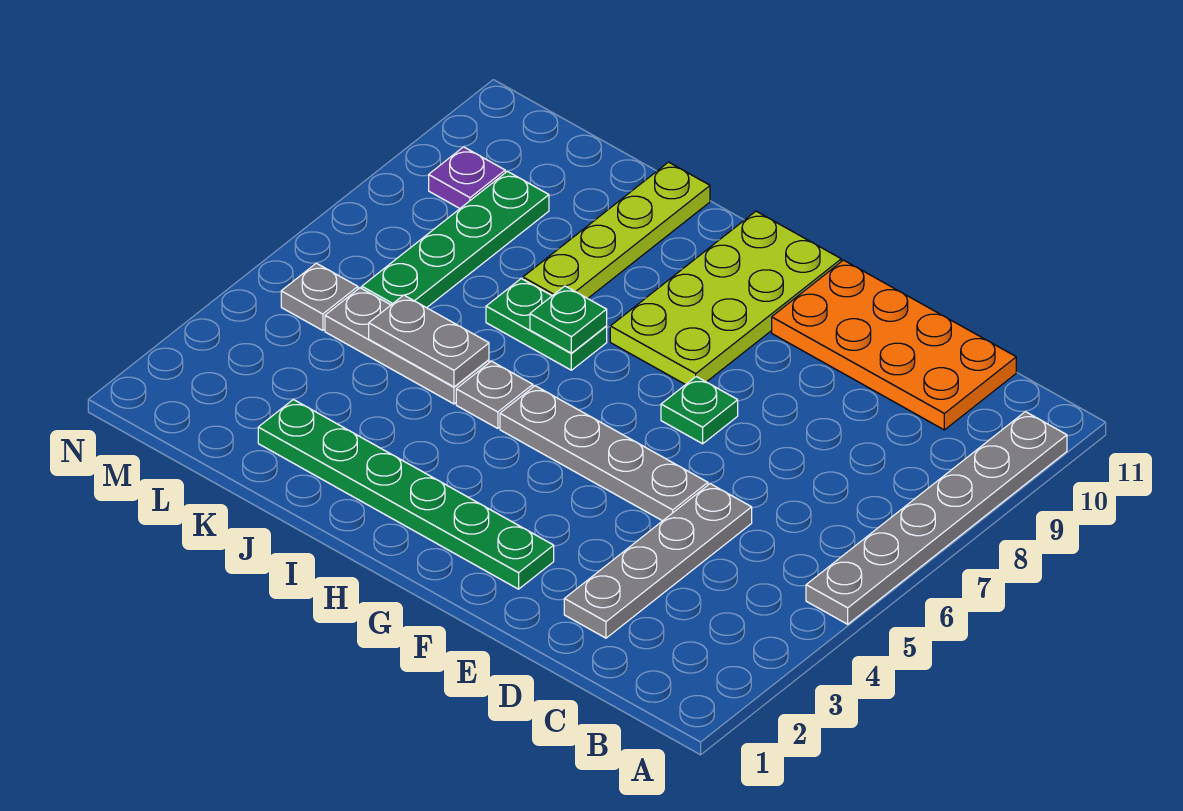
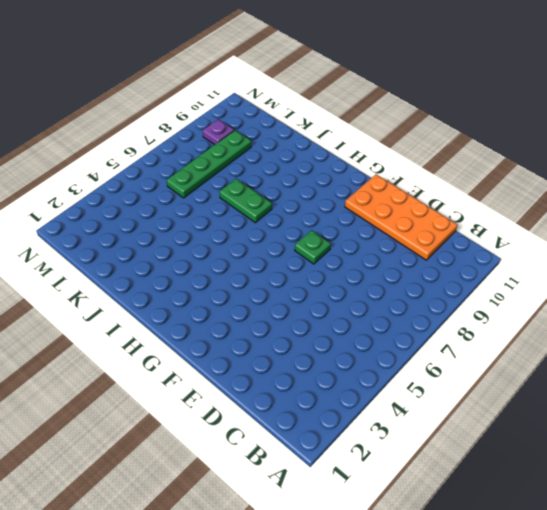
none -> grey 1x6 plate [806,412,1067,624]
none -> grey 1x4 plate [564,484,752,638]
none -> grey 1x4 plate [500,386,708,521]

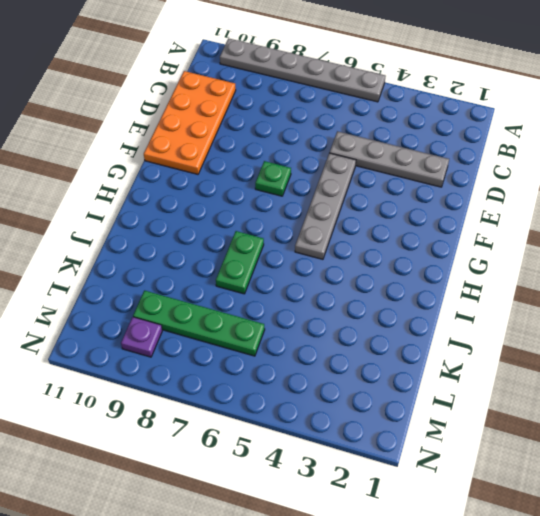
none -> green 1x6 plate [258,400,554,589]
none -> lime 2x4 plate [610,211,841,385]
none -> grey 1x1 plate [456,361,533,428]

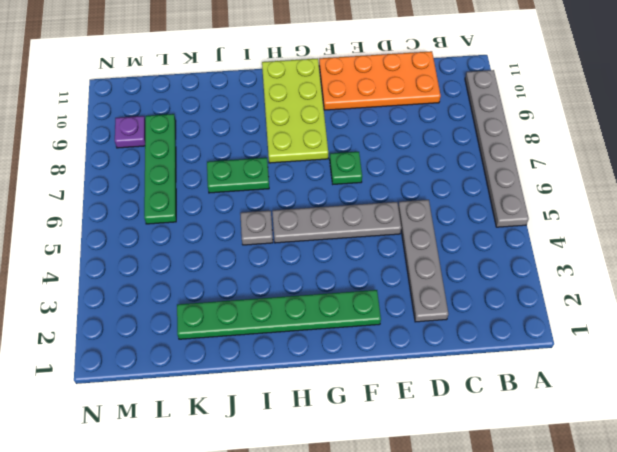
none -> grey 1x3 plate [325,288,489,404]
none -> lime 1x4 plate [523,162,710,298]
none -> grey 1x1 plate [281,263,358,331]

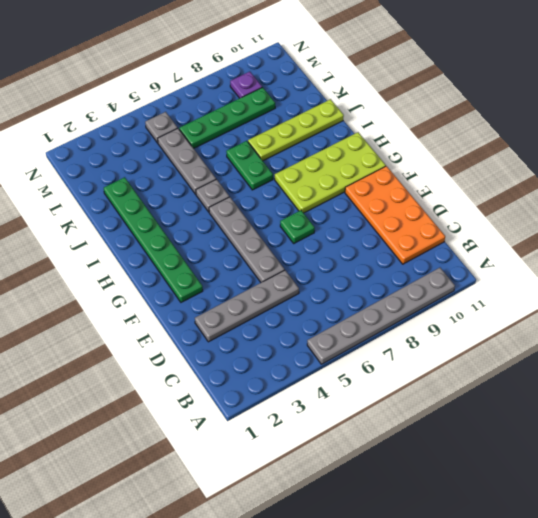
none -> green 1x1 plate [530,286,607,353]
none -> grey 1x2 plate [369,295,489,387]

